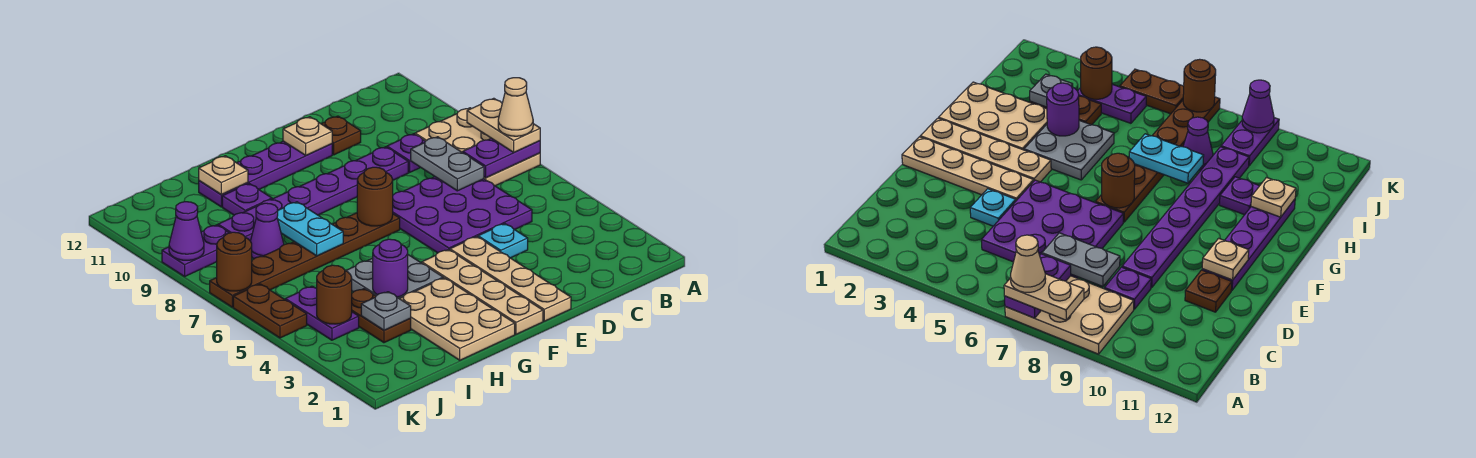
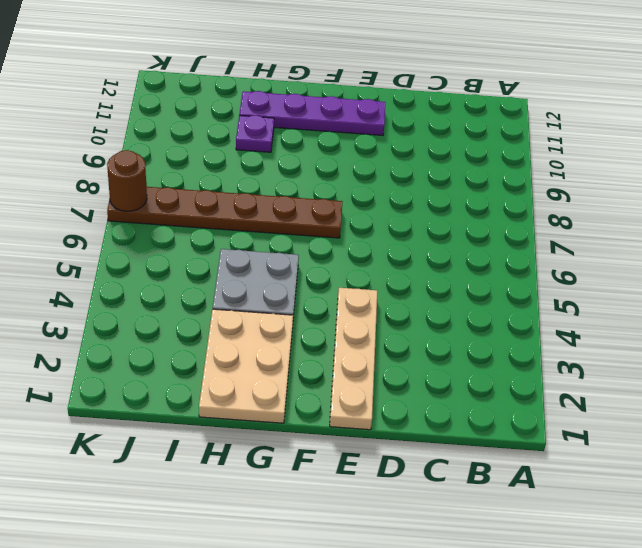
none -> tan 2x3 plate [415,108,540,186]
none -> purple 3x3 plate [393,177,532,253]
none -> purple 1x1 plate [387,134,425,172]
none -> cyan 1x1 plate [478,224,528,258]

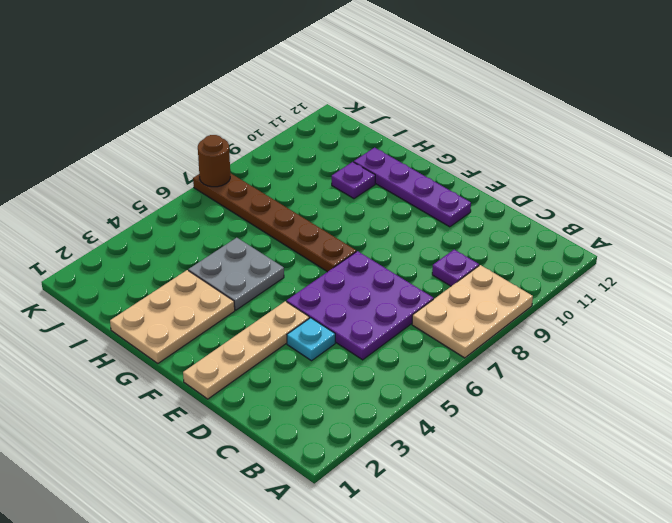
none -> purple 1x6 plate [218,147,408,241]
none -> brown 1x1 plate [322,116,361,155]
none -> tan 1x4 plate [422,250,543,334]
none -> brown 1x2 plate [352,289,411,343]

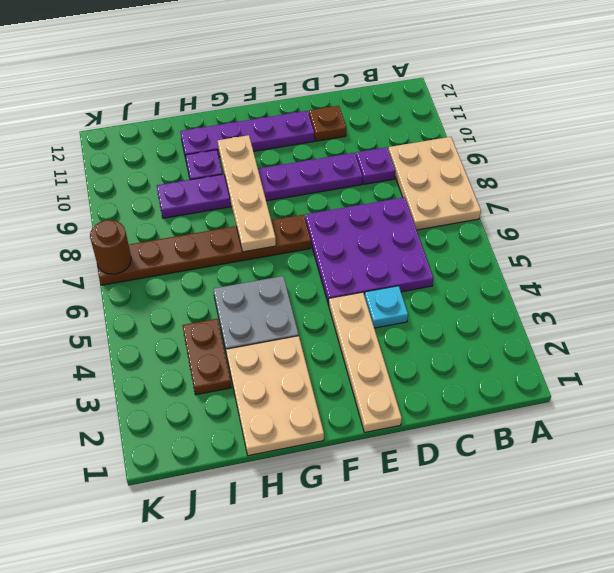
tan 1x4 plate [218,135,276,252] -> tan 1x4 plate moved to [422,250,543,334]
none -> purple 1x1 cone [251,203,284,259]
none -> purple 1x2 plate [285,286,359,340]
none -> purple 1x2 plate [162,225,229,277]
none -> brown 1x2 plate [233,284,307,338]

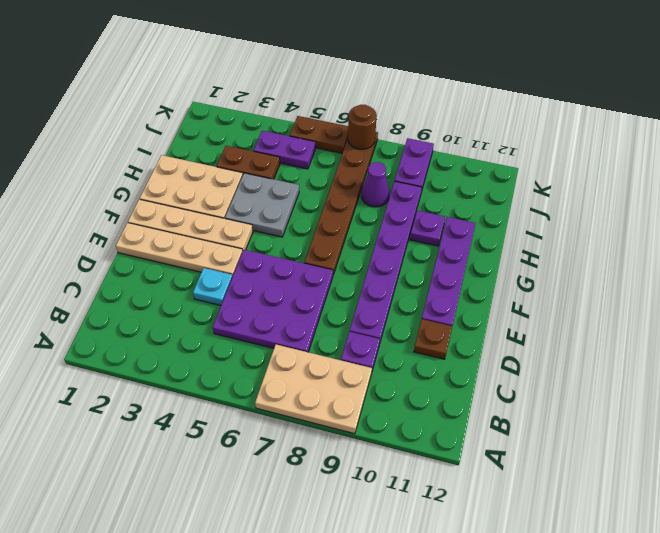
none -> purple 1x2 plate [463,138,540,178]
none -> grey 1x2 plate [411,137,484,191]
none -> tan 1x1 plate [283,117,332,155]
none -> brown 1x1 round brick [357,167,393,226]

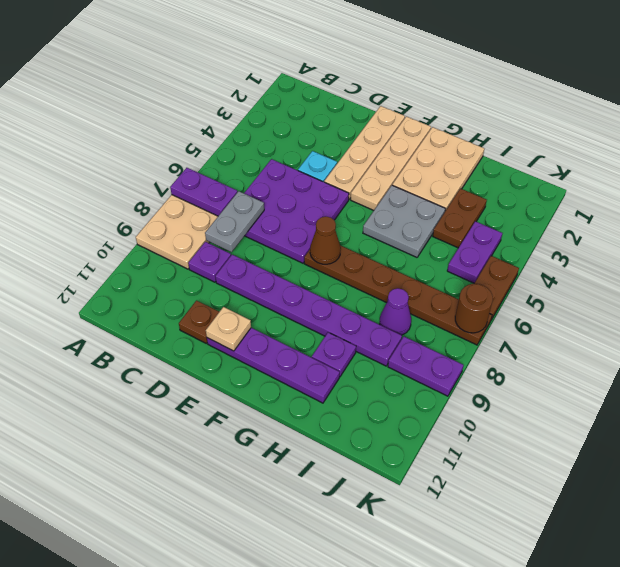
brown 1x1 cone [310,217,341,264] -> brown 1x1 round brick [357,167,393,226]
none -> purple 1x1 round brick [373,239,408,297]
none -> cyan 1x2 plate [277,202,343,256]
none -> tan 1x1 plate [199,156,248,195]
none -> grey 1x1 plate [361,292,411,330]

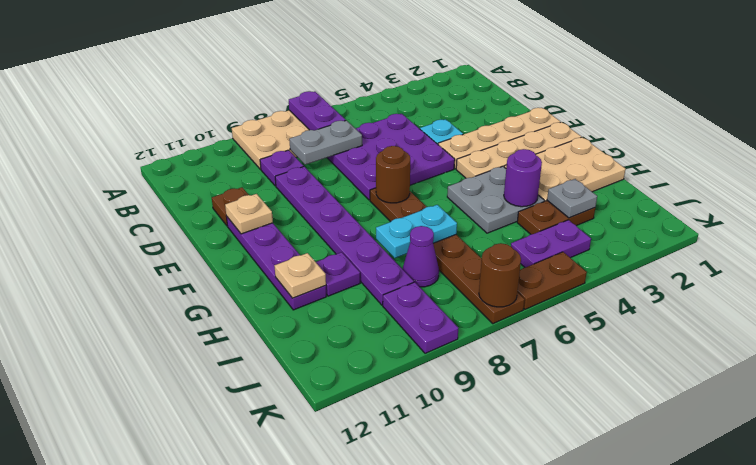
none -> brown 1x1 round brick [317,265,352,324]
none -> purple 1x1 cone [169,202,204,260]
none -> tan 1x2 plate [467,98,540,152]
none -> tan 1x1 cone [498,78,533,136]

